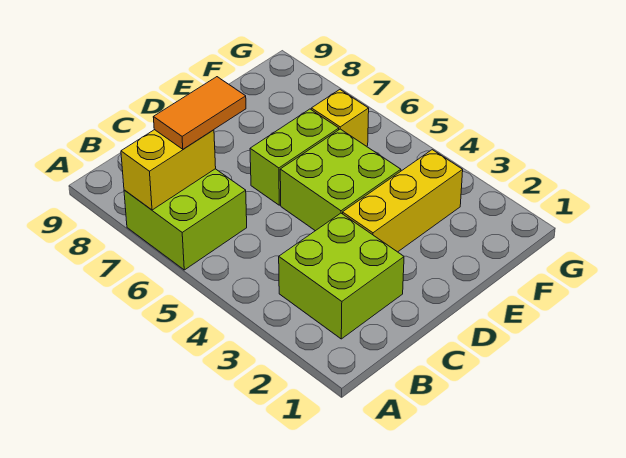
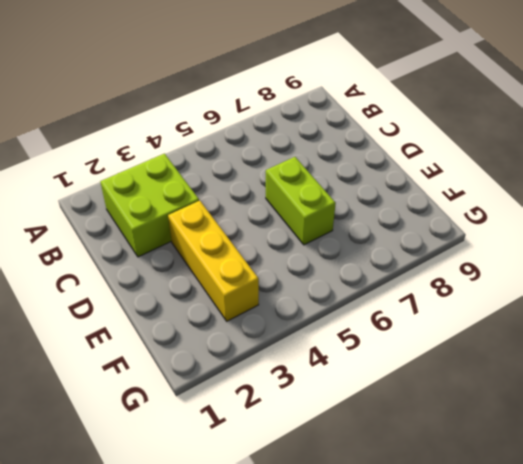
none -> lime 2x2 brick [124,169,247,270]
none -> lime 2x2 brick [280,129,401,231]

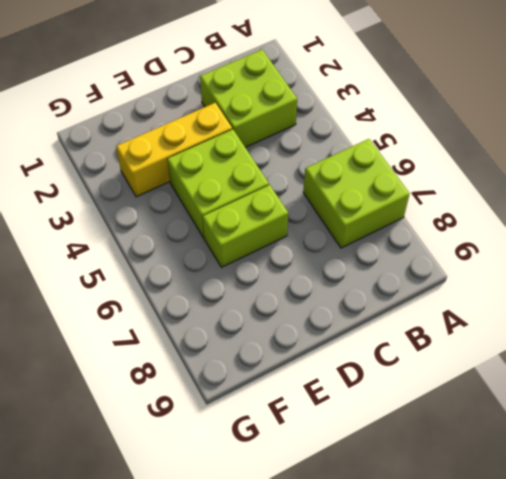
none -> yellow 1x1 brick [311,90,369,146]
none -> yellow 1x2 brick [121,130,216,210]

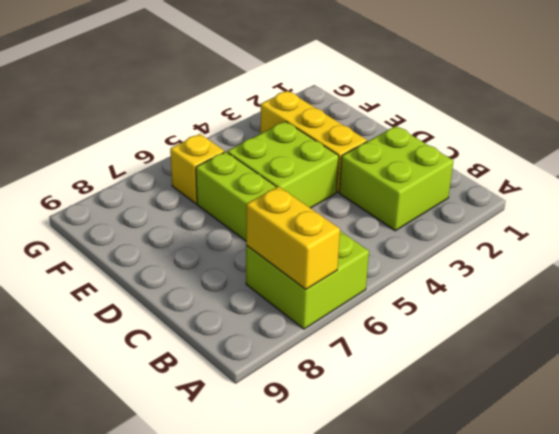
none -> orange 1x2 tile [153,77,246,149]

